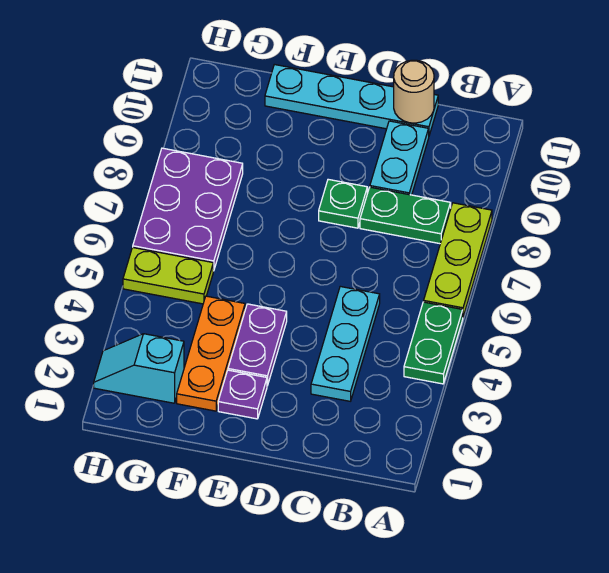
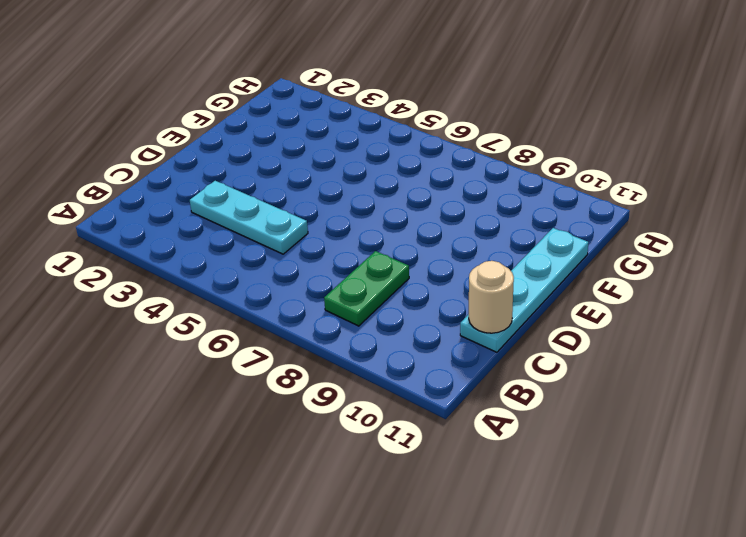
none -> green 1x2 plate [404,302,463,384]
none -> lime 1x3 plate [424,203,492,317]
none -> cyan 1x2 plate [370,121,429,195]

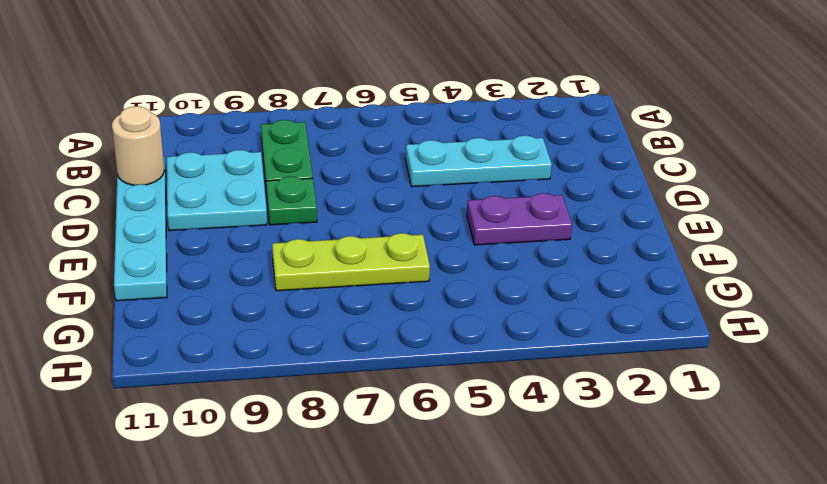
cyan 2x2 plate [167,150,267,231] -> cyan 1x2 plate [370,121,429,195]
lime 1x3 plate [272,233,430,291] -> lime 1x3 plate moved to [424,203,492,317]
none -> green 1x2 plate [404,302,463,384]
none -> purple 1x1 plate [218,370,267,419]
none -> orange 1x3 plate [177,296,245,411]

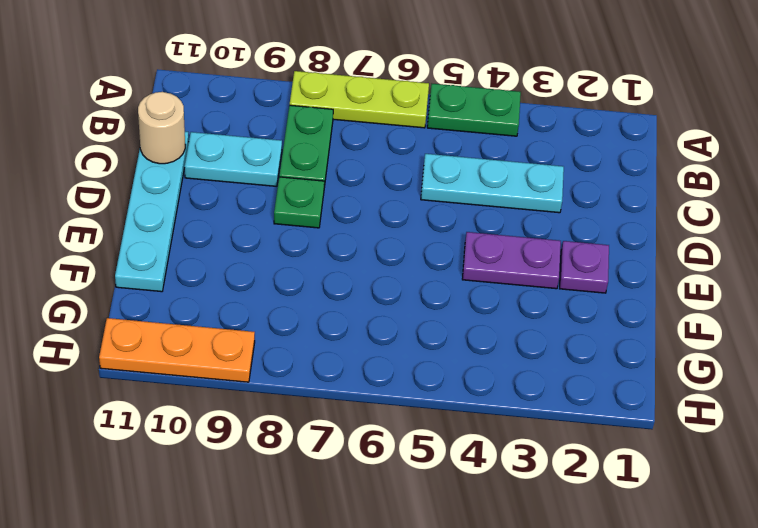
orange 1x3 plate [99,318,255,382] -> orange 1x3 plate moved to [177,296,245,411]
none -> cyan 1x2 slope [94,334,184,403]
none -> lime 1x2 plate [123,247,213,304]
none -> purple 2x3 plate [133,148,243,271]

